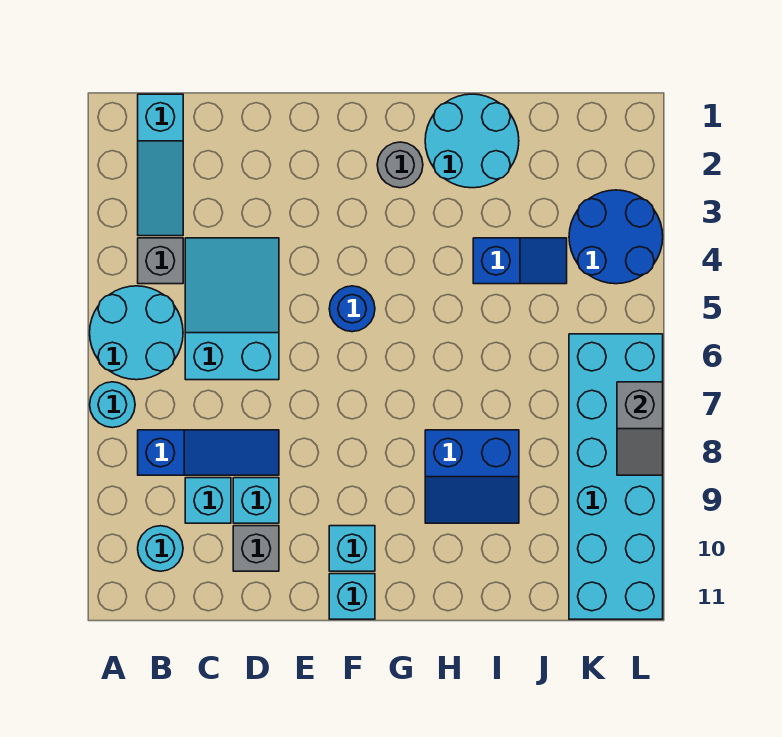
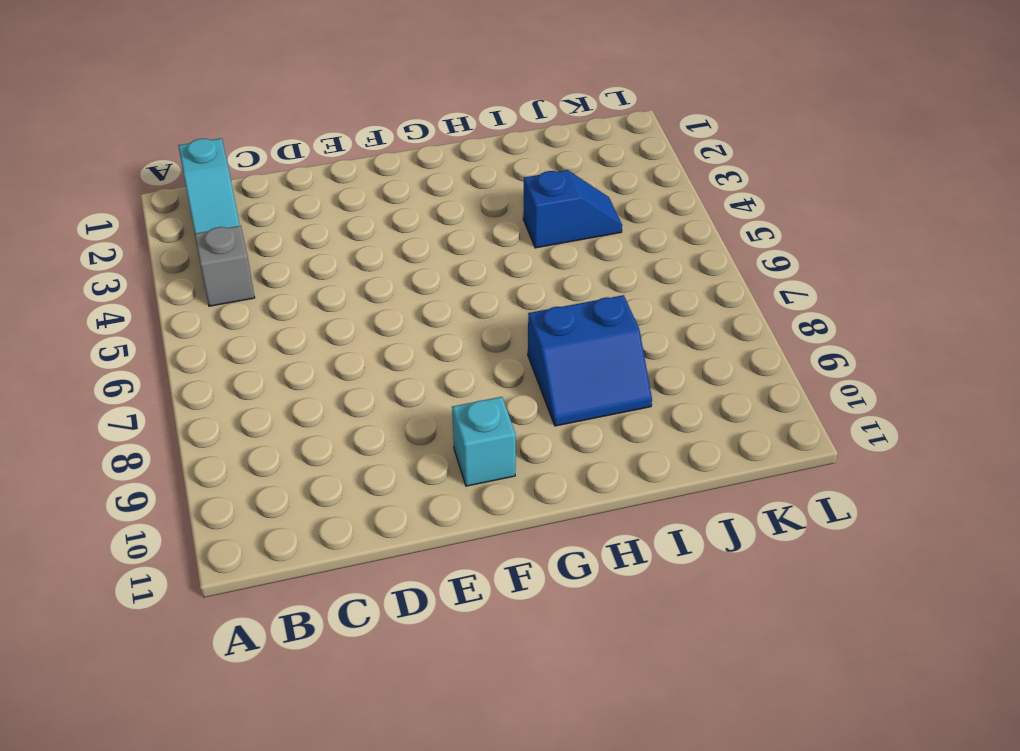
none -> cyan 2x2 round brick [90,286,183,380]
none -> cyan 1x1 round brick [90,382,135,428]
none -> blue 1x3 slope [138,430,279,475]

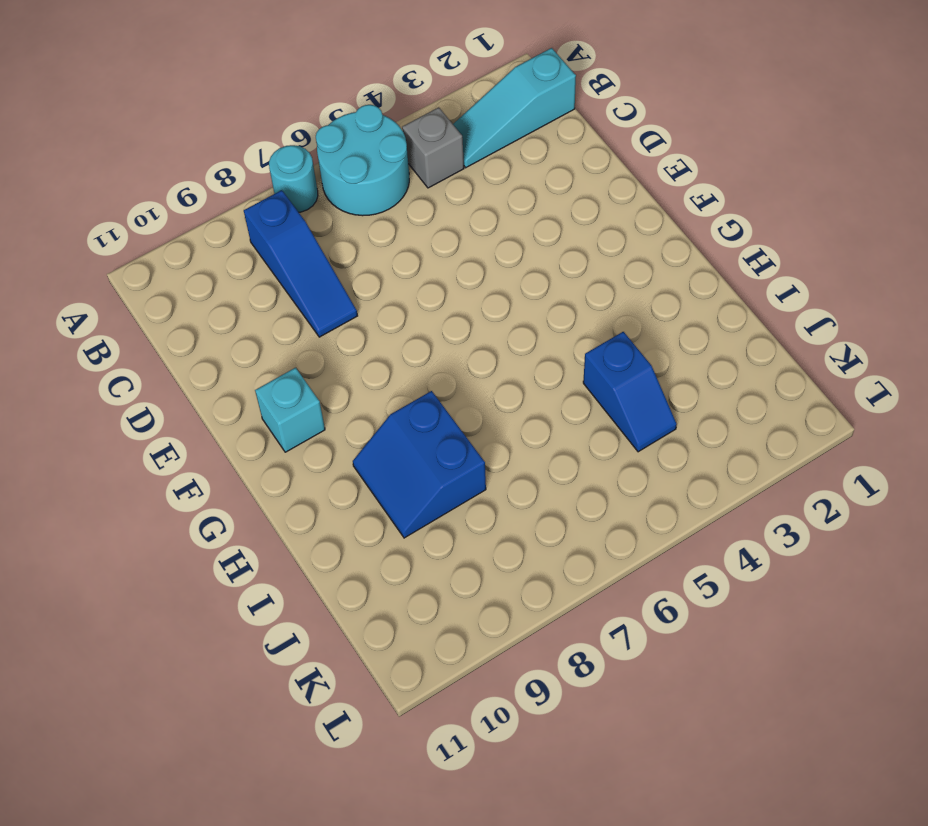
none -> cyan 1x1 round brick [138,526,183,571]
none -> cyan 2x3 slope [185,238,279,380]
none -> cyan 1x1 brick [185,478,231,523]

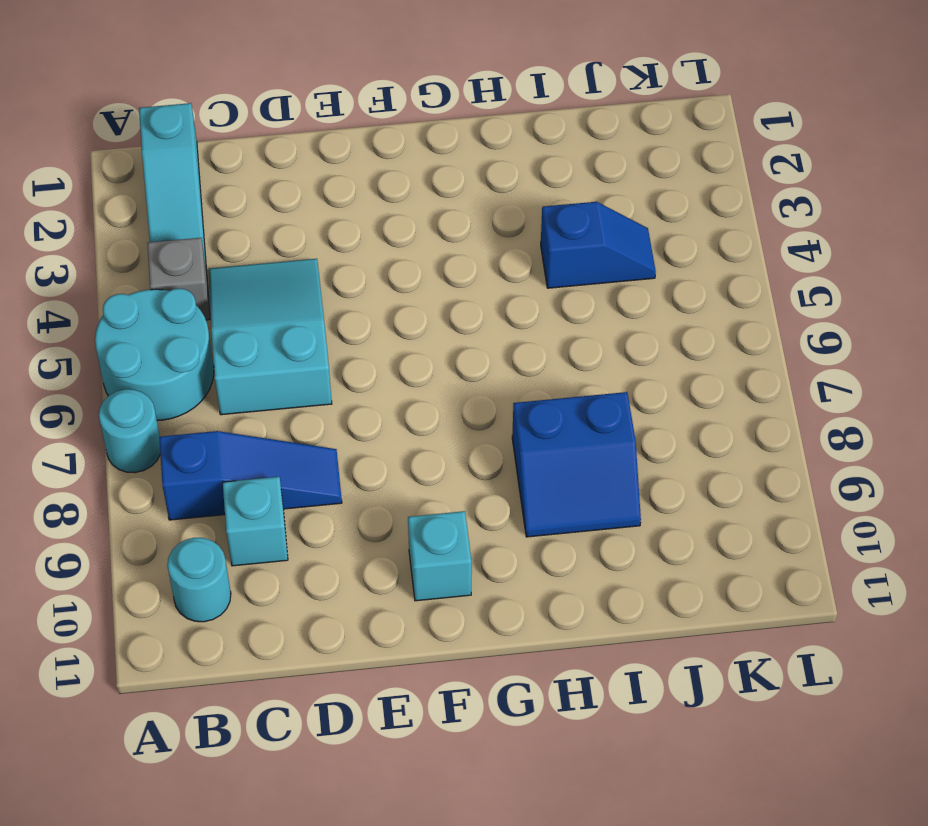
none -> cyan 1x1 brick [233,478,279,523]
none -> grey 1x1 brick [233,526,279,571]
none -> blue 1x1 round brick [329,286,375,332]

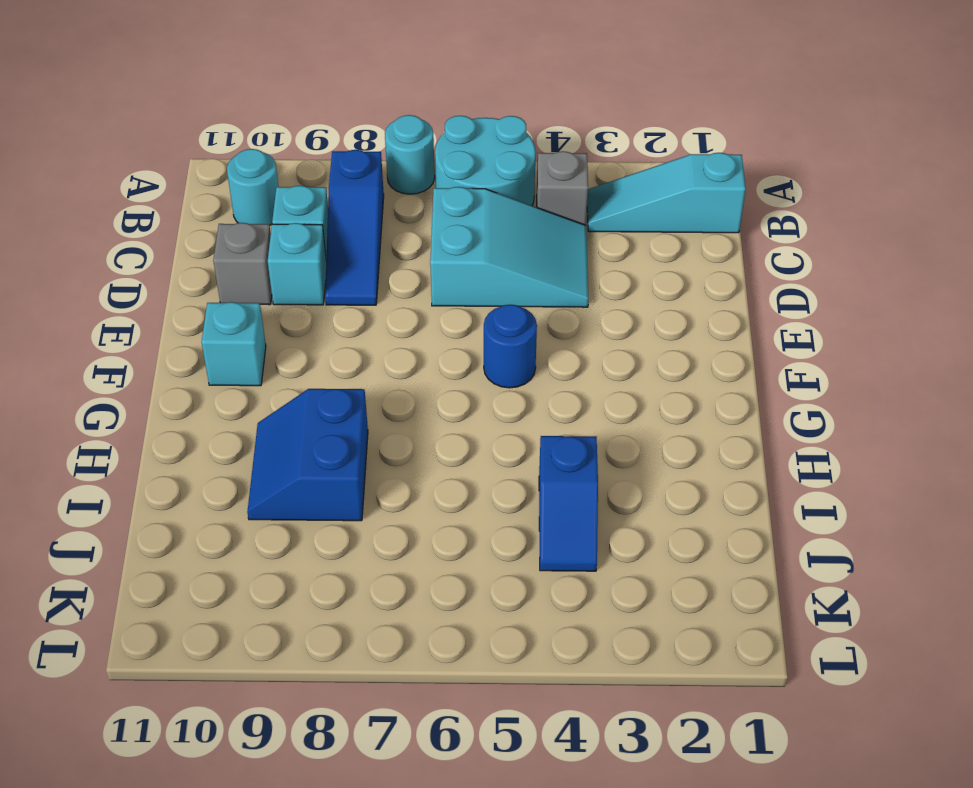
none -> cyan 1x1 brick [329,574,375,619]
none -> grey 1x1 round brick [377,142,423,188]
none -> cyan 2x2 round brick [425,94,519,188]

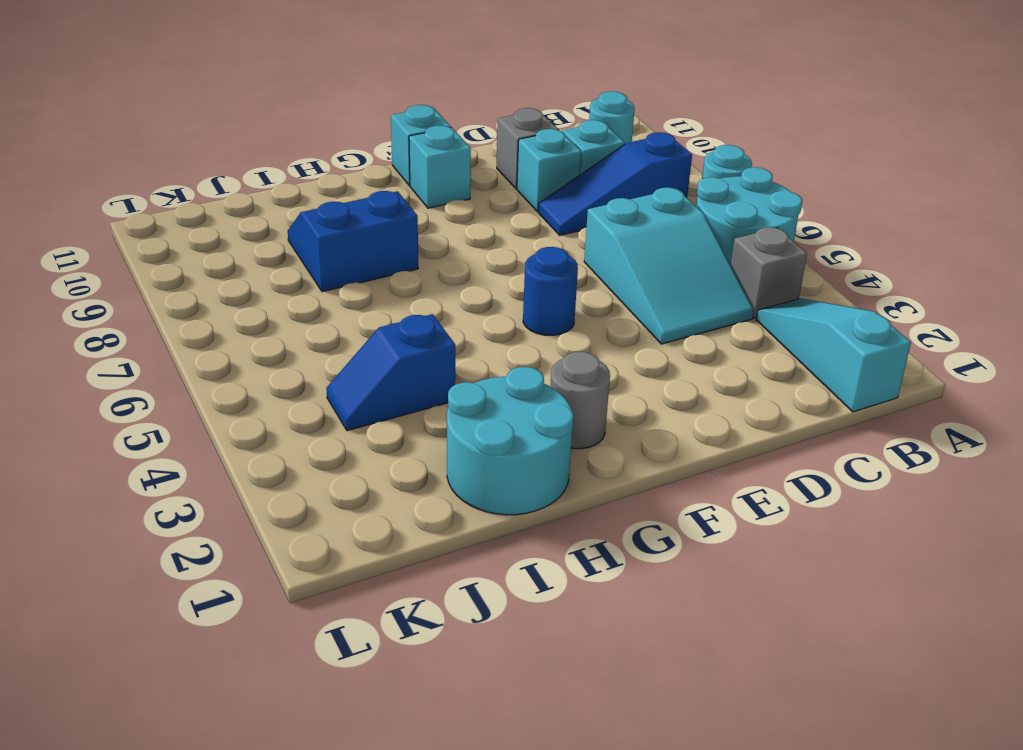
none -> blue 2x2 round brick [569,190,663,284]
none -> cyan 2x6 brick [569,334,663,619]
none -> grey 1x2 slope [617,382,663,475]

